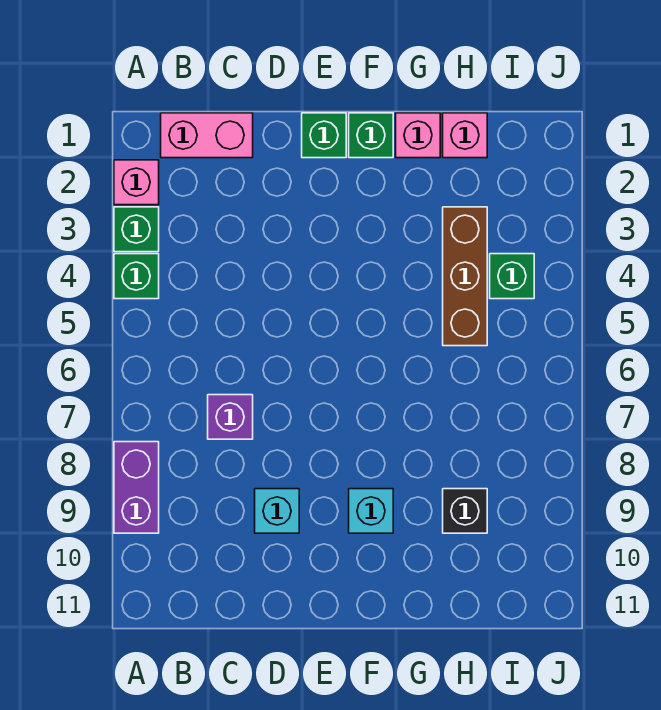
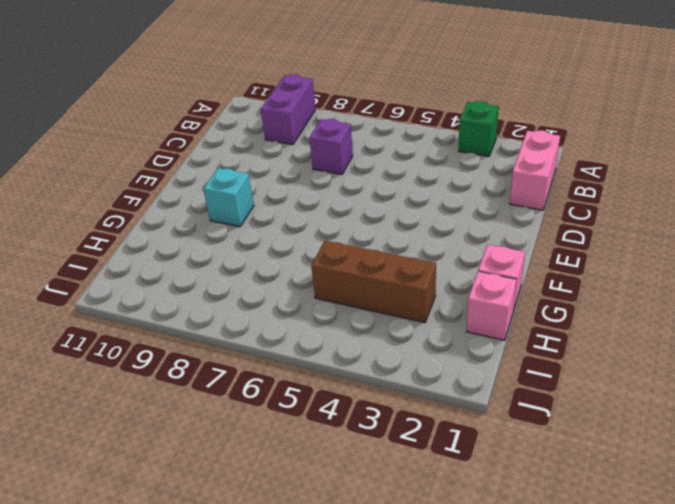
purple 1x2 brick [261,74,315,145] -> purple 1x2 brick turned to [114,442,159,533]
none -> pink 1x1 brick [114,160,159,205]
none -> green 1x1 brick [114,254,159,299]
none -> cyan 1x1 brick [255,489,299,533]

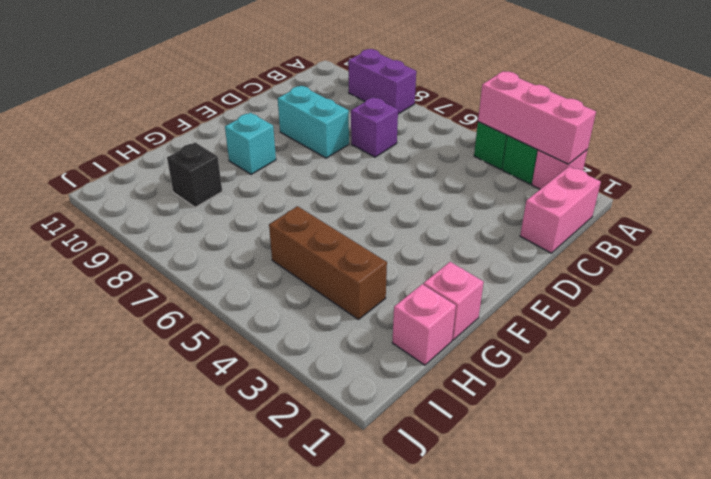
pink 1x3 brick [478,71,596,164] -> none
cyan 1x2 brick [278,86,349,158] -> cyan 1x1 brick [255,489,299,533]
none -> green 1x1 brick [302,113,346,158]
none -> green 1x1 brick [349,113,393,158]
none -> green 1x1 brick [490,254,534,299]

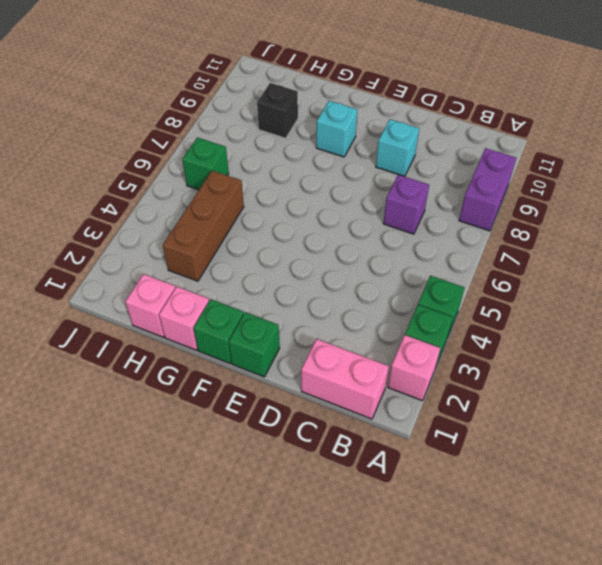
green 1x1 brick [182,137,229,190] -> green 1x1 brick moved to [490,254,534,299]

